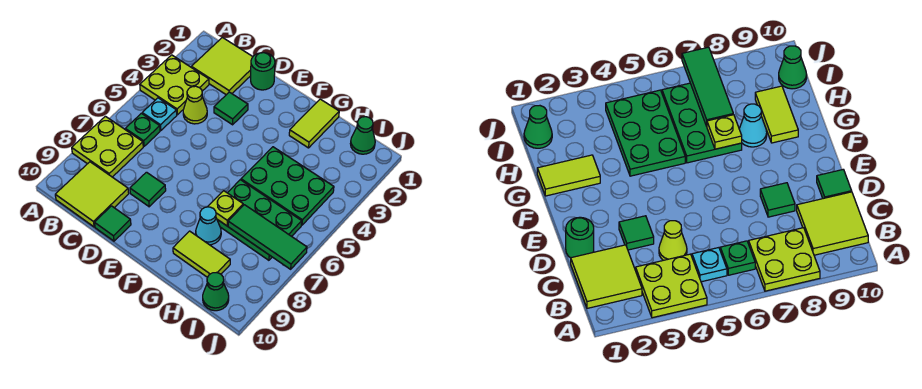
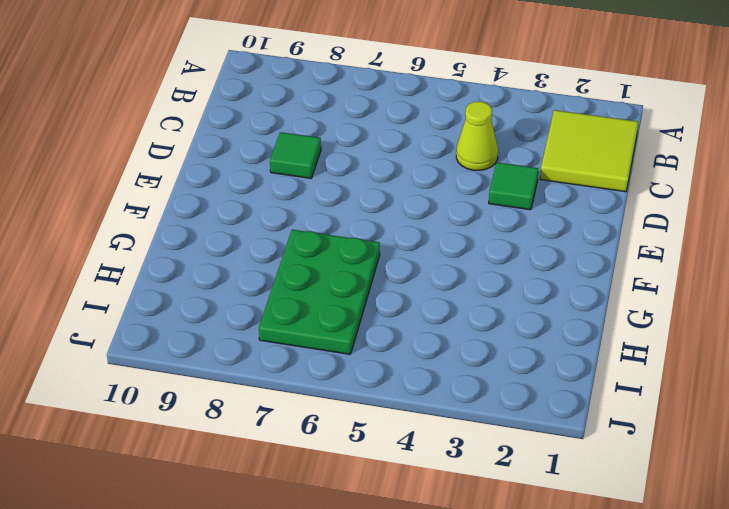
none -> lime 2x2 plate [140,55,209,115]
none -> lime 2x2 plate [72,116,143,177]
none -> cyan 1x1 plate [142,98,177,130]

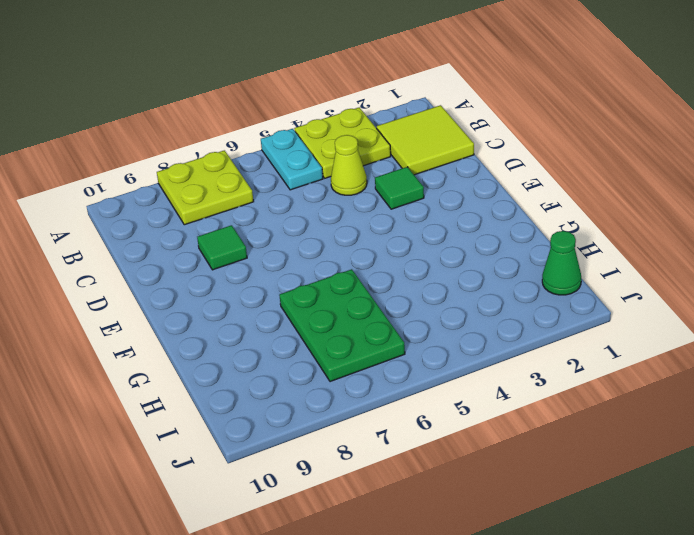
cyan 1x2 plate [261,129,323,190] -> cyan 1x1 plate [142,98,177,130]
none -> green 1x1 plate [125,113,160,146]
none -> lime 2x2 tile [55,162,129,227]
none -> green 1x1 round brick [251,53,275,90]

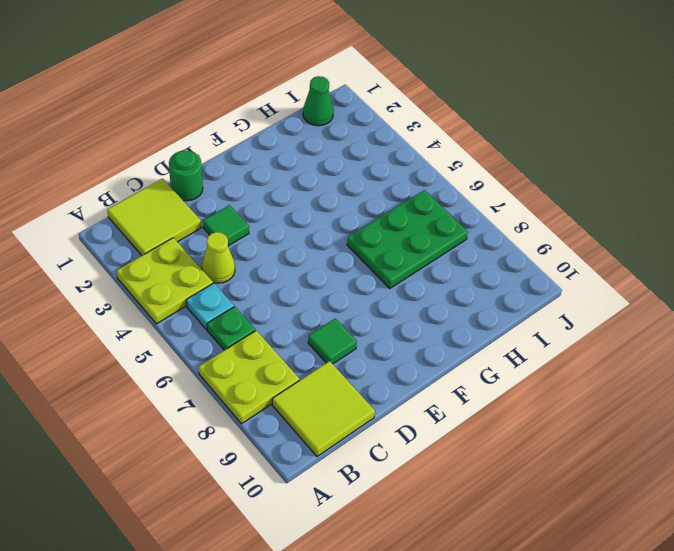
none -> green 1x1 tile [95,206,131,241]
none -> lime 1x2 tile [289,99,339,148]
none -> green 2x3 plate [241,147,334,225]

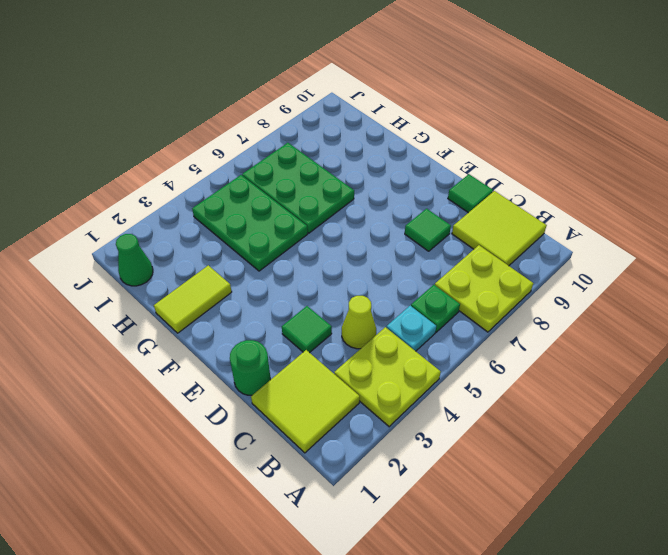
none -> cyan 1x1 cone [196,207,221,245]
none -> lime 1x2 tile [173,231,230,277]
none -> green 1x1 cone [203,273,229,311]

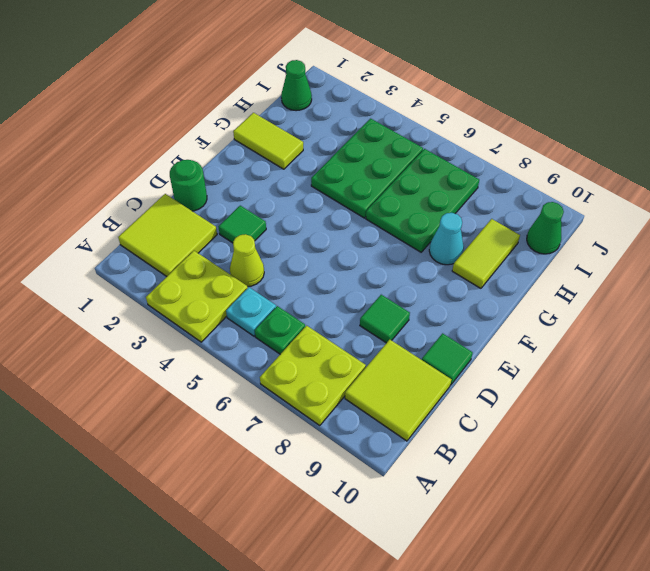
none -> lime 1x1 plate [208,191,243,226]
none -> green 1x3 tile [228,205,307,269]

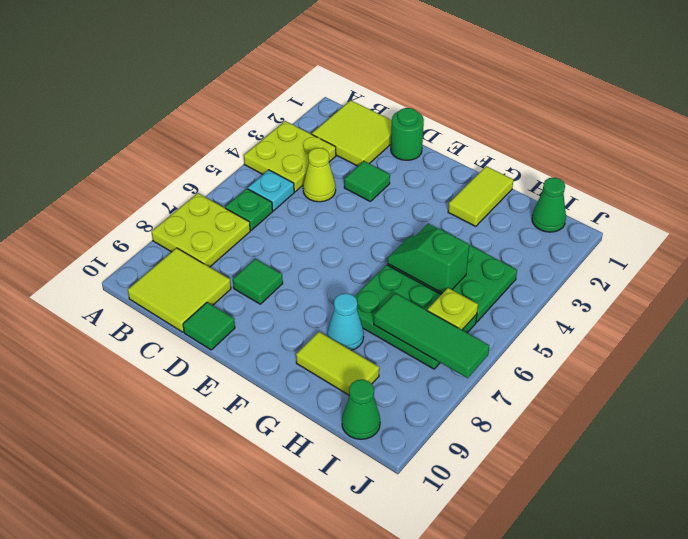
green 1x2 slope [388,229,469,293] -> none
lime 1x1 plate [427,288,478,330] -> lime 1x1 plate moved to [208,191,243,226]

